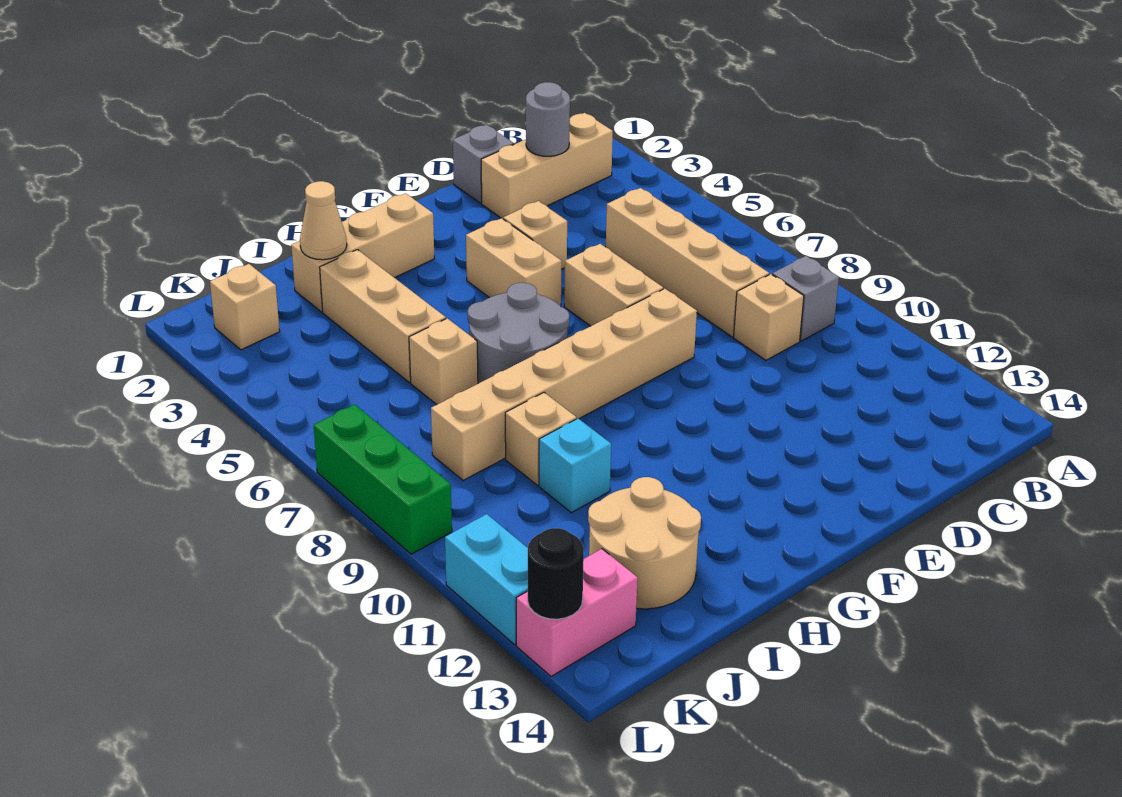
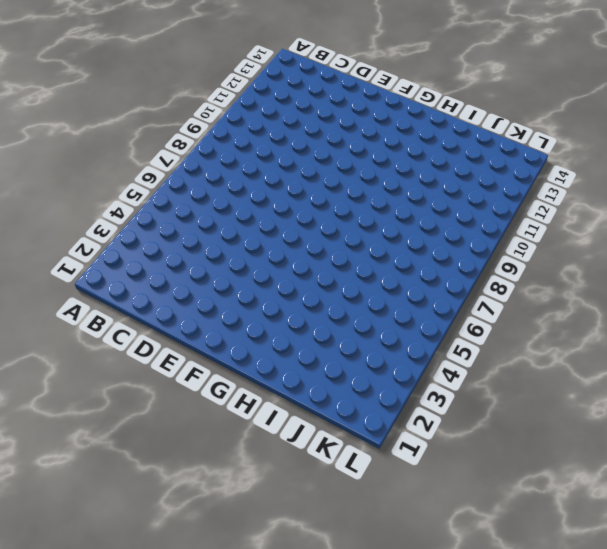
none -> tan 1x3 brick [481,113,613,219]
none -> grey 1x1 brick [773,256,839,341]
none -> tan 1x4 brick [606,188,769,337]

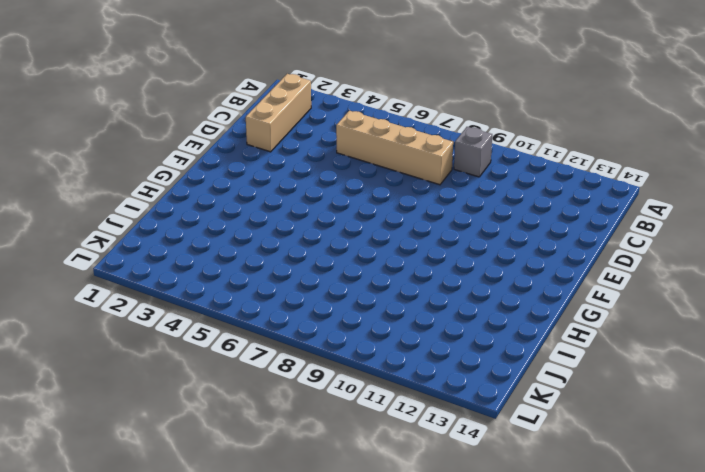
none -> tan 1x1 brick [734,274,804,360]
none -> grey 1x1 brick [453,125,514,203]
none -> tan 1x1 brick [503,201,567,269]

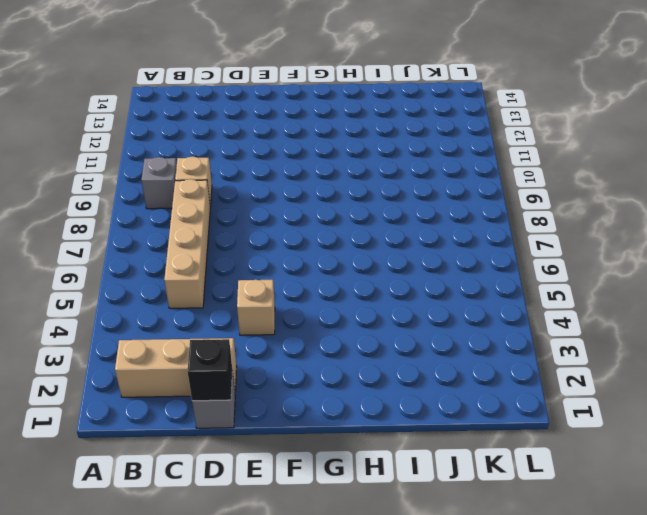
black 1x1 brick [188,339,232,401] -> none
none -> tan 1x2 brick [564,244,663,326]
none -> tan 1x6 brick [431,289,697,481]
none -> tan 1x2 brick [466,218,562,306]

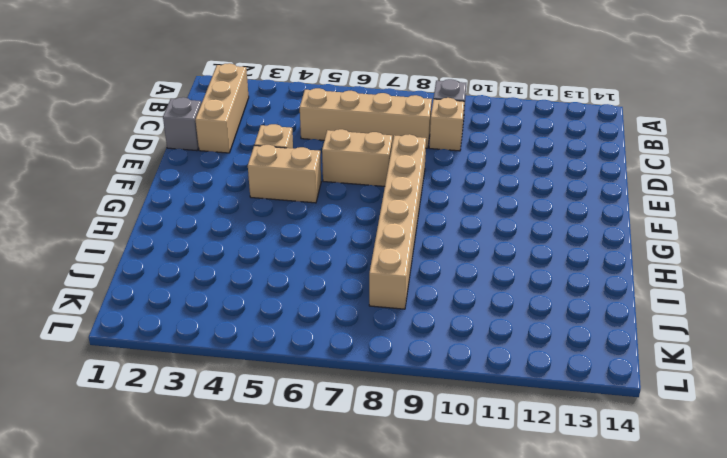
none -> tan 1x3 brick [291,193,434,312]
none -> grey 2x2 round brick [468,283,569,384]
none -> tan 1x3 brick [320,250,446,383]

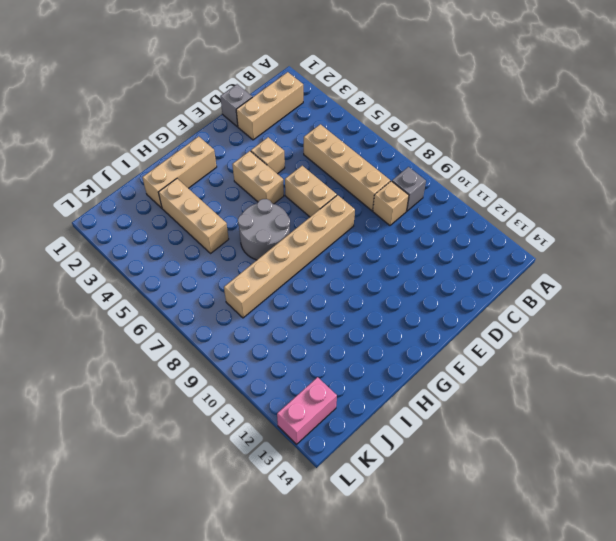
none -> tan 1x1 brick [409,318,478,405]
none -> tan 1x1 brick [505,393,576,485]
none -> cyan 1x1 brick [539,419,611,513]

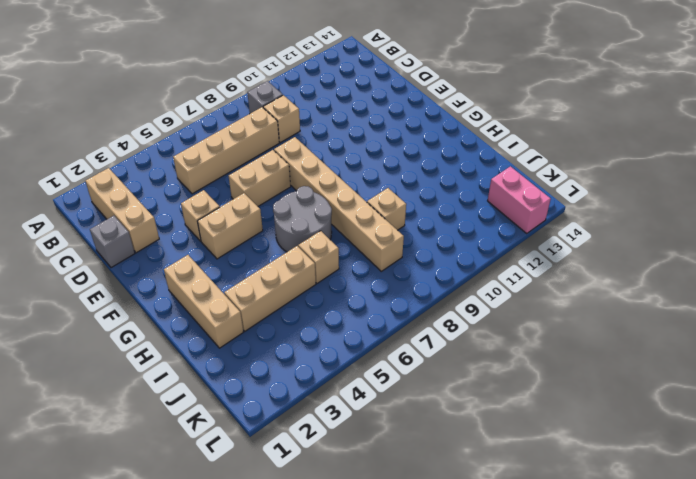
none -> cyan 1x1 brick [539,419,611,513]
none -> tan 2x2 round brick [588,477,701,609]
none -> tan 1x1 brick [210,264,280,350]

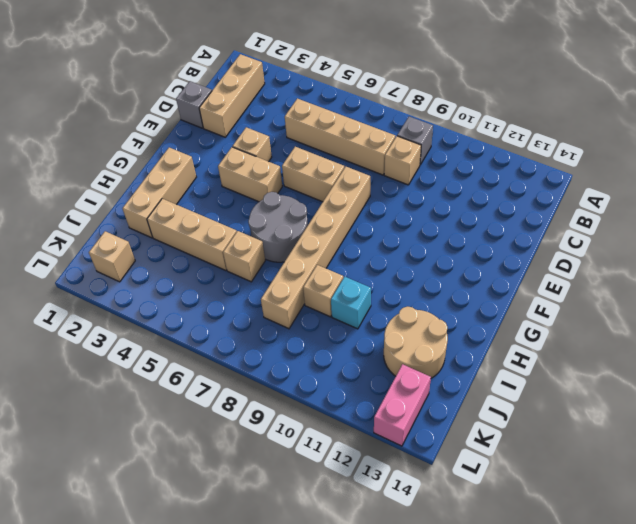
none -> green 1x3 brick [314,404,452,554]
none -> cyan 1x2 brick [445,514,528,645]
none -> grey 1x1 round brick [526,82,570,156]

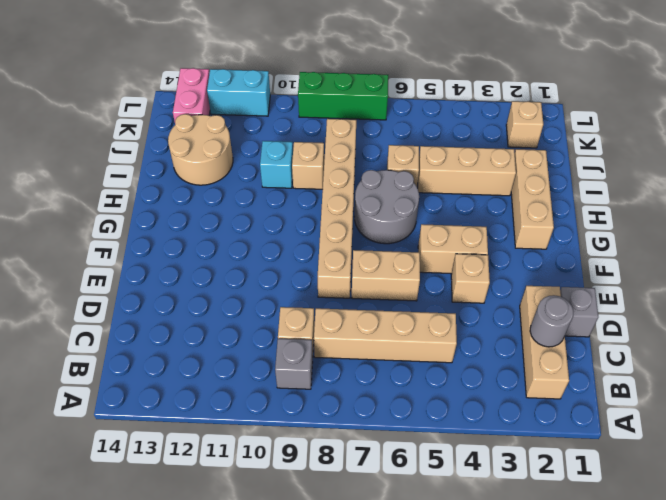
none -> tan 1x1 cone [300,181,347,260]
none -> black 1x1 round brick [528,528,584,619]

